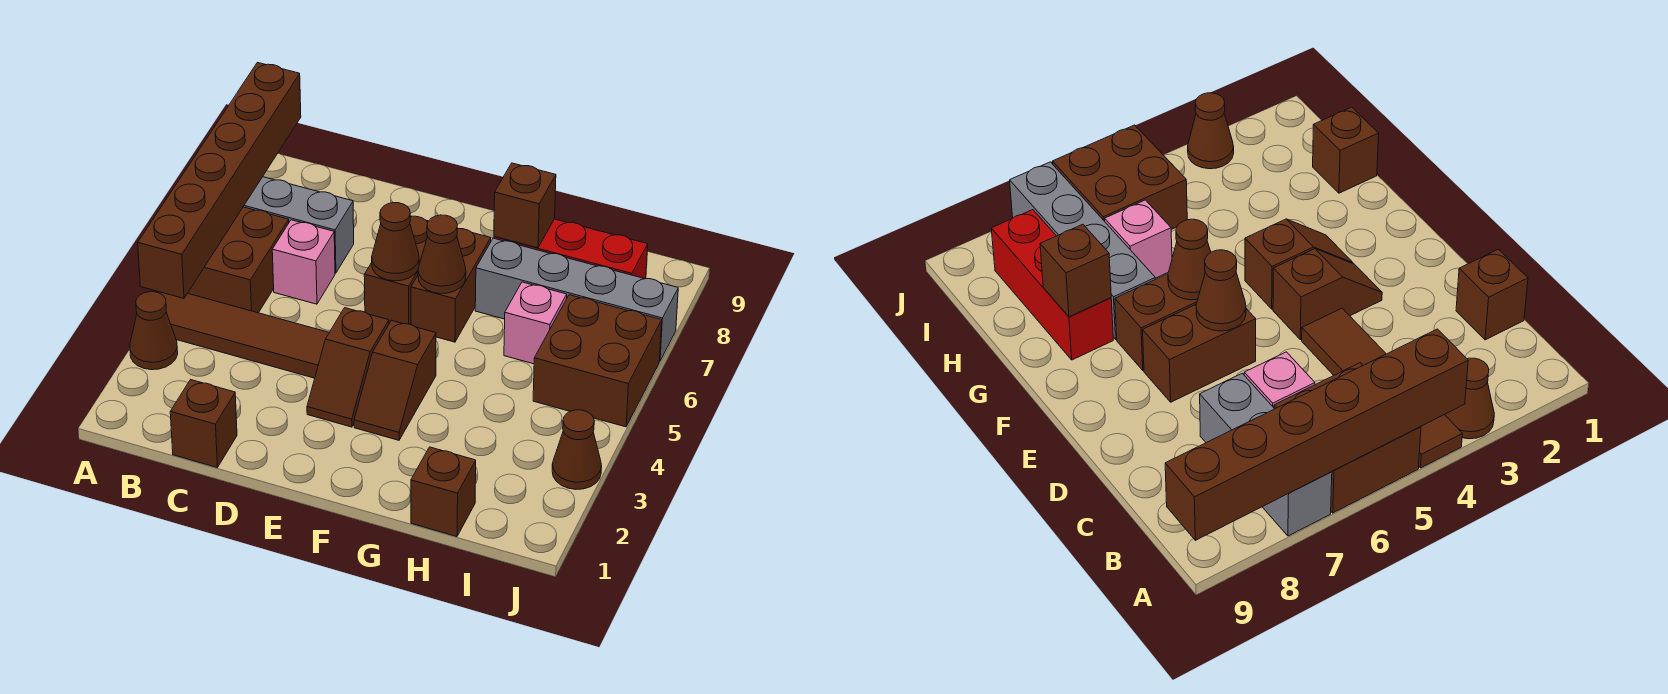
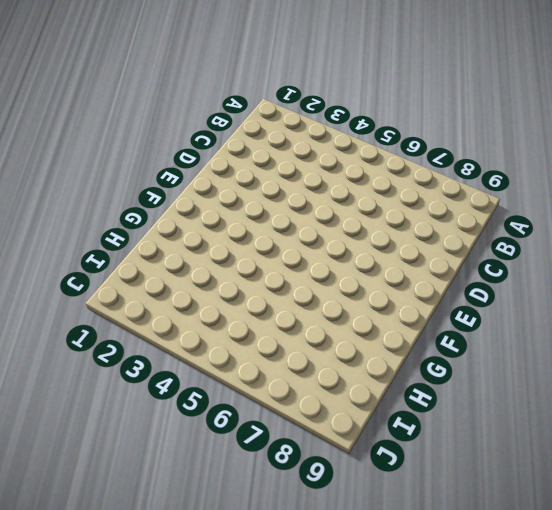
none -> brown 1x1 cone [130,292,178,370]
none -> brown 1x4 tile [158,292,329,378]
none -> brown 2x2 brick [188,207,289,313]

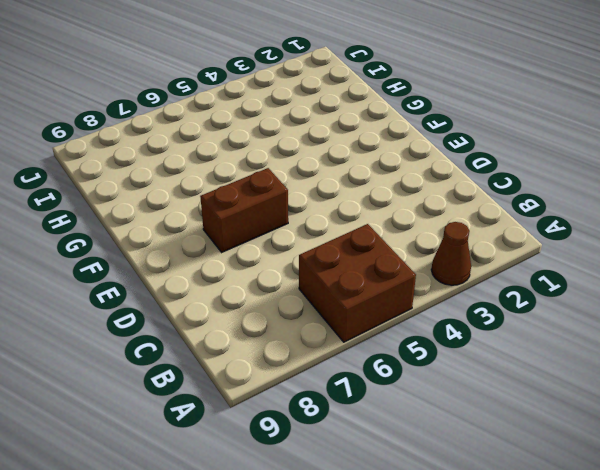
none -> brown 1x4 tile [158,292,329,378]
none -> grey 1x3 brick [243,177,354,273]
none -> brown 1x1 brick [170,380,237,468]

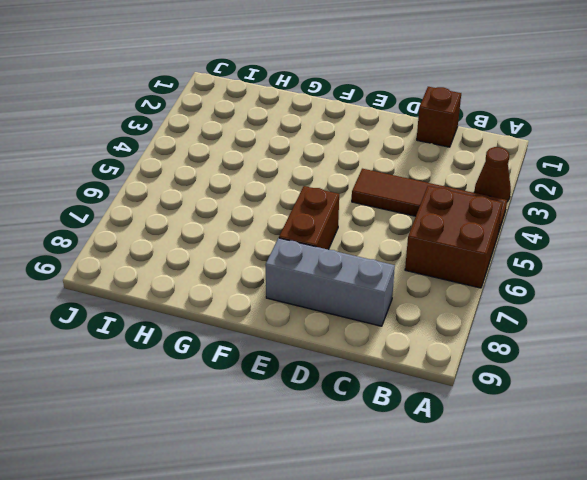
grey 1x3 brick [266,238,395,326] -> grey 1x3 brick moved to [243,177,354,273]
none -> pink 1x1 brick [272,220,335,304]
none -> brown 1x2 slope [307,308,389,427]
none -> brown 1x2 slope [354,320,436,440]

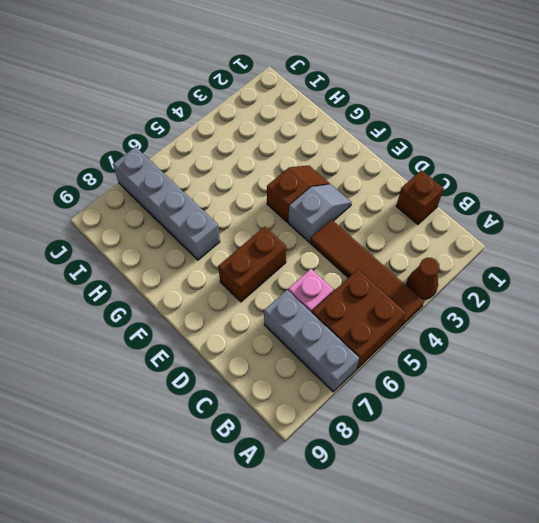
grey 1x2 slope [288,184,352,242] -> brown 1x2 slope [307,308,389,427]
none -> brown 1x2 brick [411,229,491,342]
none -> red 1x3 brick [494,219,648,279]
none -> brown 1x1 brick [411,447,476,536]

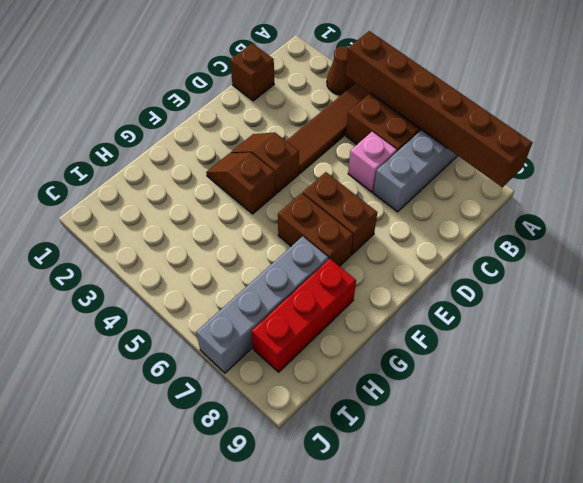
none -> brown 1x1 brick [411,447,476,536]
none -> pink 1x1 brick [504,282,567,364]
none -> brown 2x2 brick [533,295,662,427]

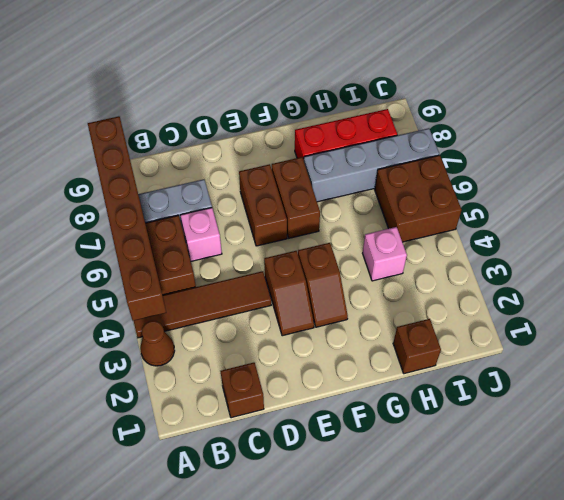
pink 1x1 brick [363,227,407,281] -> pink 1x1 brick moved to [504,282,567,364]
none -> brown 1x1 cone [552,410,602,489]
none -> brown 1x1 cone [372,203,419,281]
none -> brown 1x1 cone [418,215,466,294]

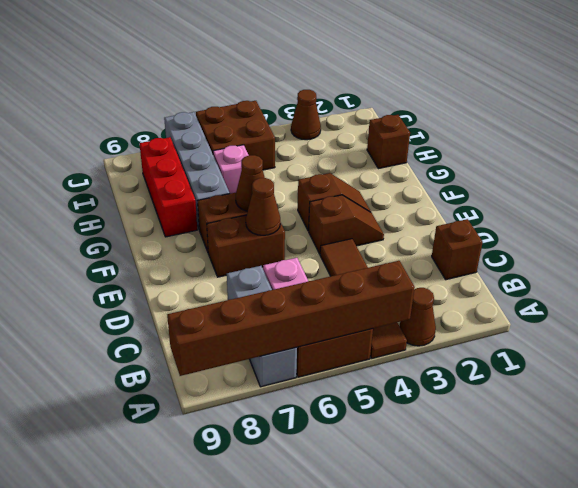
none -> brown 1x1 brick [494,163,556,248]

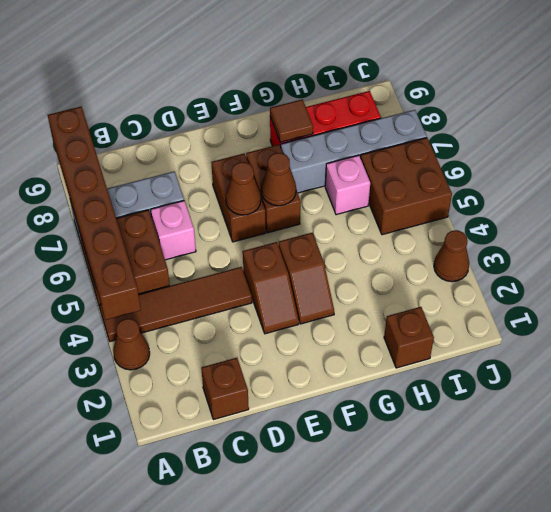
brown 1x1 tile [270,99,313,142] -> brown 1x1 brick [494,163,556,248]

